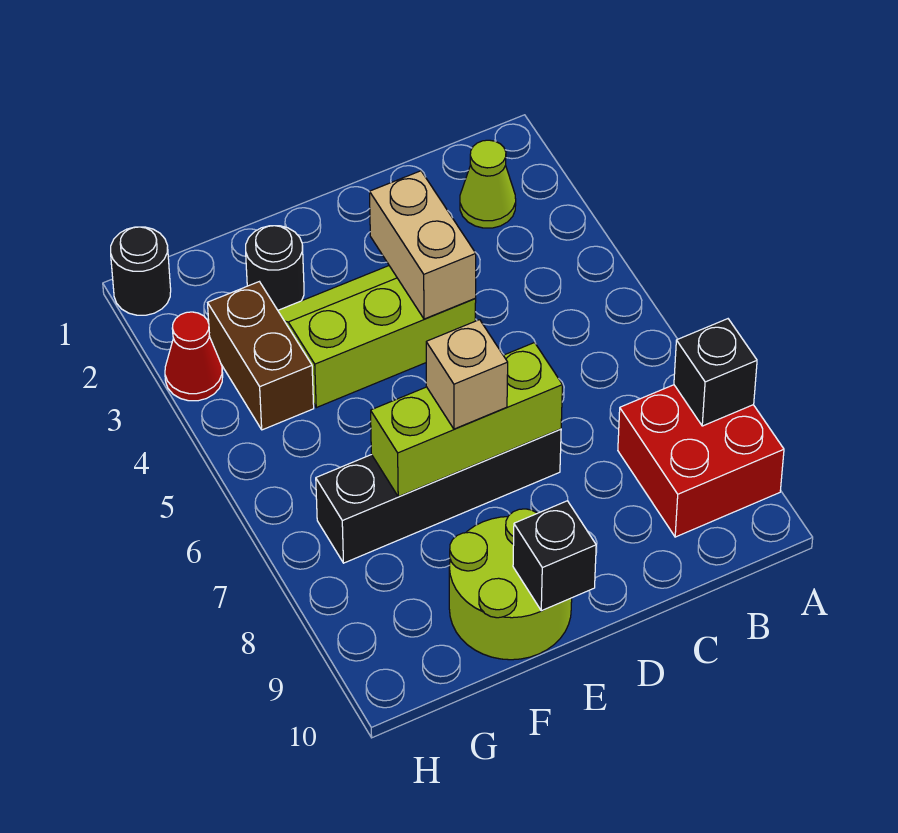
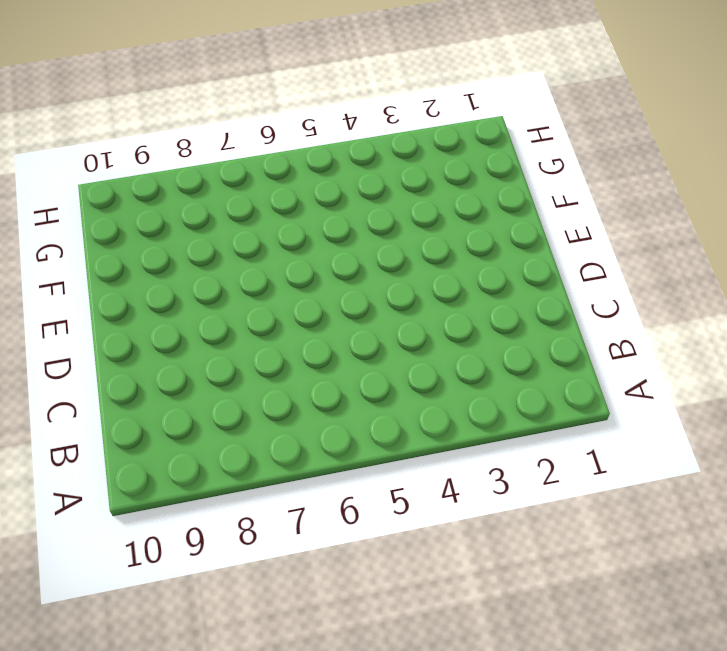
none -> red 2x2 brick [618,385,784,537]
none -> lime 1x1 cone [460,140,516,228]
none -> lime 2x3 slope [278,266,476,408]

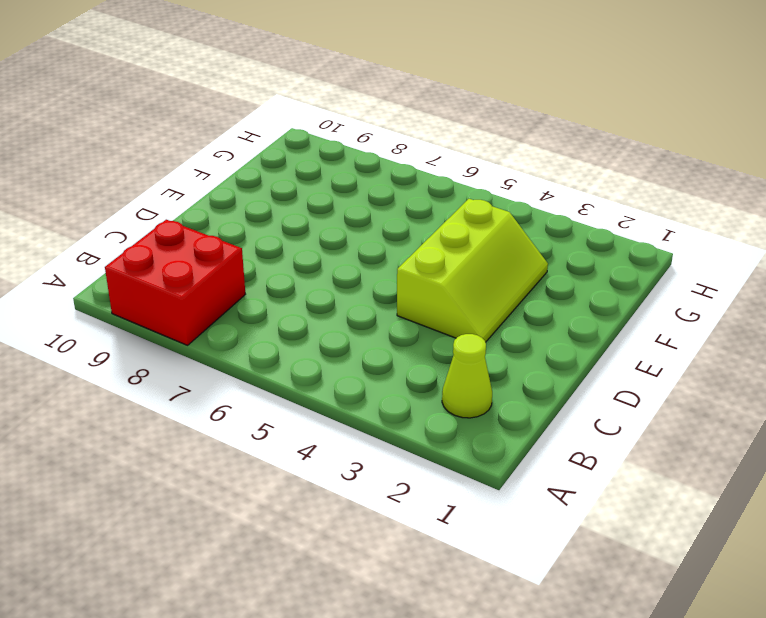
none -> black 1x4 brick [316,429,561,563]
none -> lime 2x2 round brick [449,509,572,660]
none -> black 1x1 round brick [246,226,304,310]

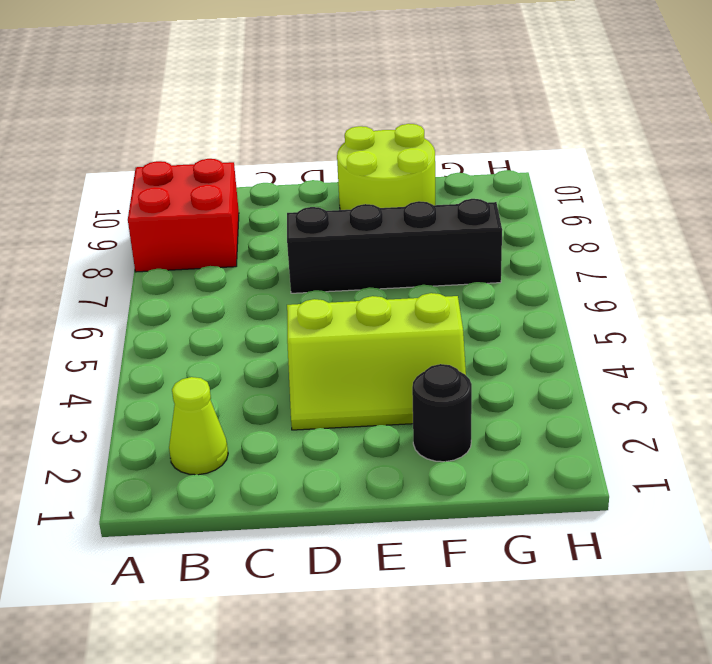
none -> brown 1x2 brick [208,282,314,430]
none -> black 1x1 round brick [111,227,171,315]
none -> red 1x1 cone [165,312,223,401]

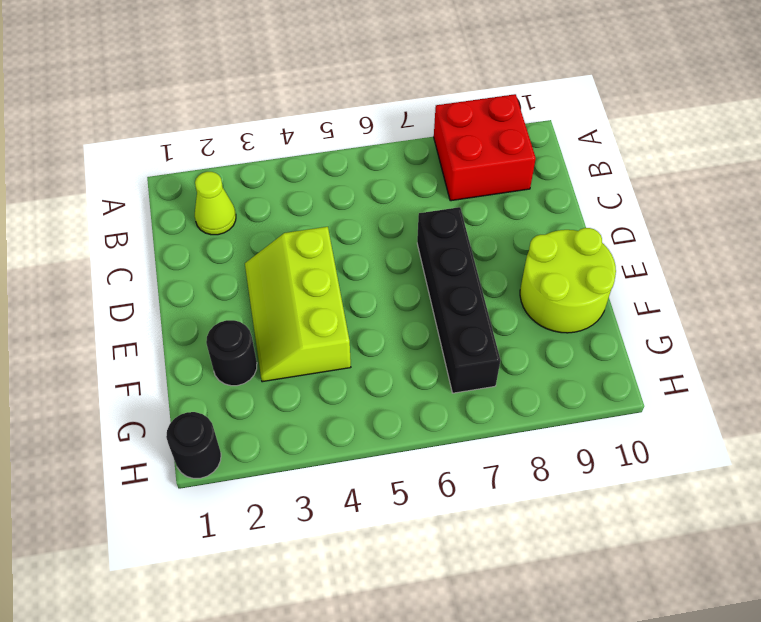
none -> brown 1x2 brick [208,282,314,430]
none -> red 1x1 cone [165,312,223,401]
none -> black 1x1 brick [674,319,757,426]

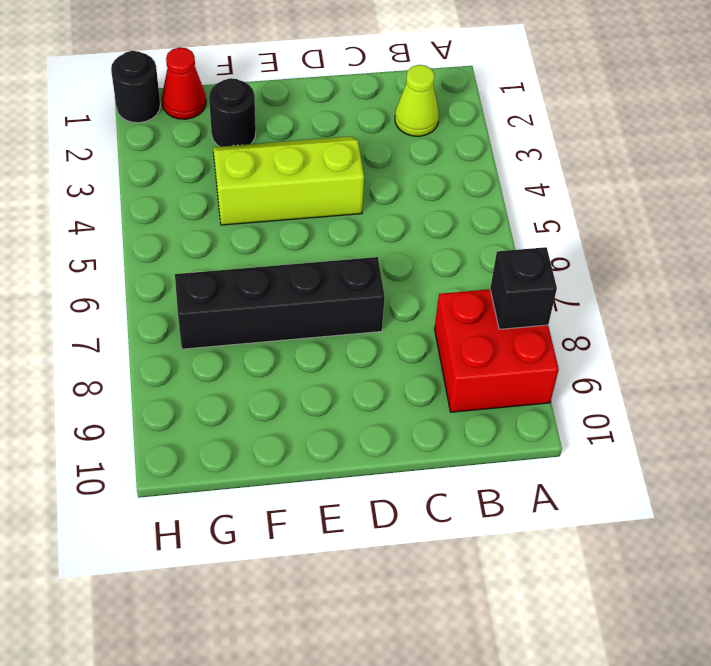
red 1x1 cone [162,47,206,119] -> red 1x1 cone moved to [165,312,223,401]
none -> lime 2x2 round brick [449,509,572,660]
none -> brown 1x2 brick [208,282,314,430]
none -> tan 1x2 brick [370,171,476,319]

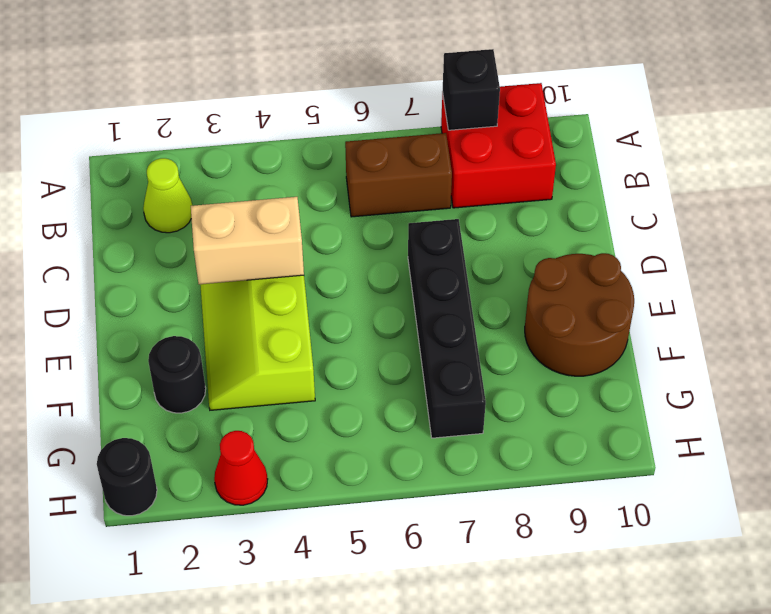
brown 1x2 brick [345,133,452,217] -> brown 1x2 brick moved to [208,282,314,430]
brown 2x2 round brick [525,253,634,376] -> lime 2x2 round brick [449,509,572,660]
none -> lime 1x3 brick [371,343,562,497]
none -> black 1x1 brick [513,501,596,611]
none -> tan 1x1 brick [426,320,508,429]

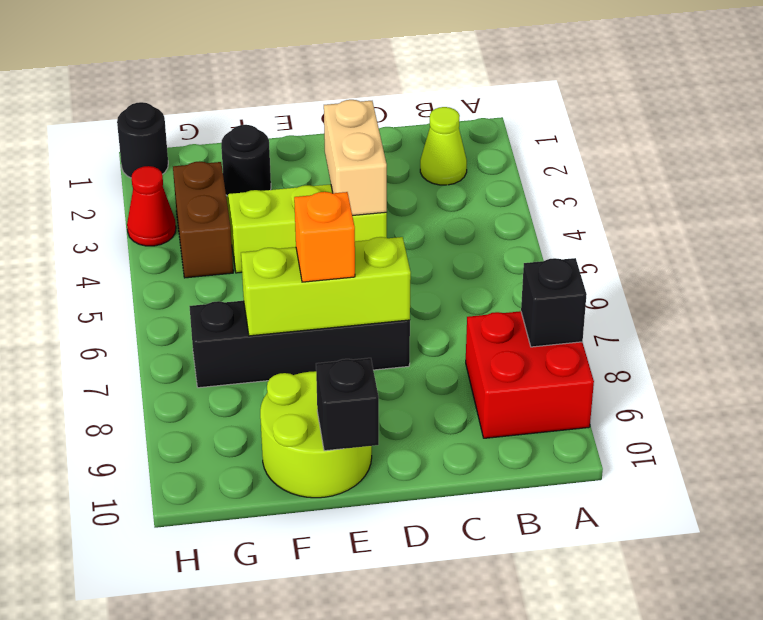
orange 1x1 brick [294,192,355,282] -> tan 1x1 brick [426,320,508,429]

